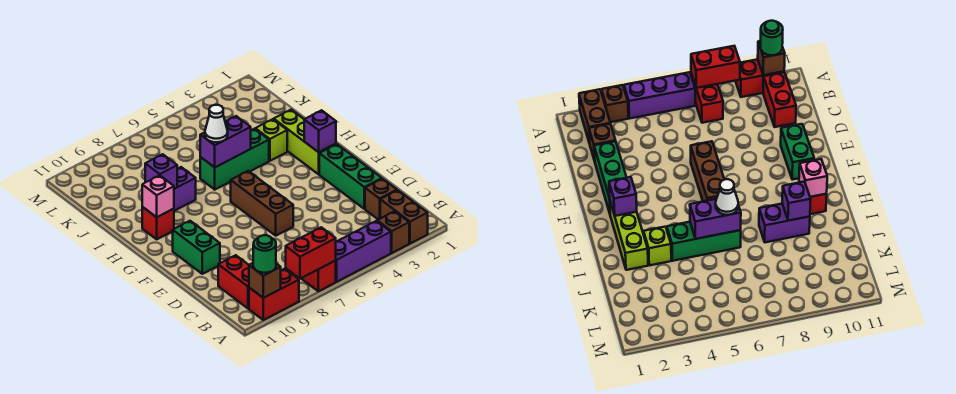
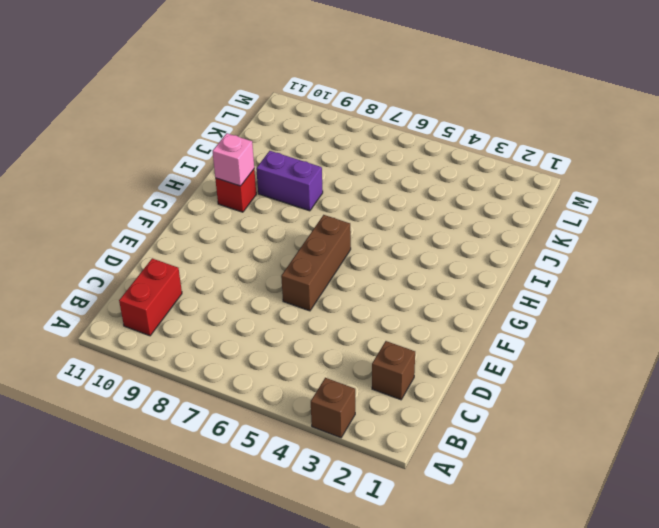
none -> brown 1x2 brick [380,190,428,244]
none -> purple 1x3 brick [335,221,391,282]
none -> red 1x2 brick [301,261,336,291]

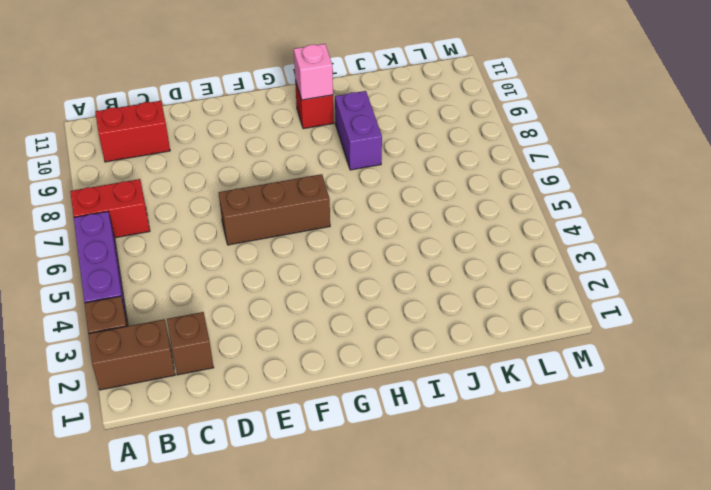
none -> red 1x2 brick [249,269,299,320]
none -> green 1x3 brick [319,144,382,209]
none -> green 1x2 brick [173,221,220,274]

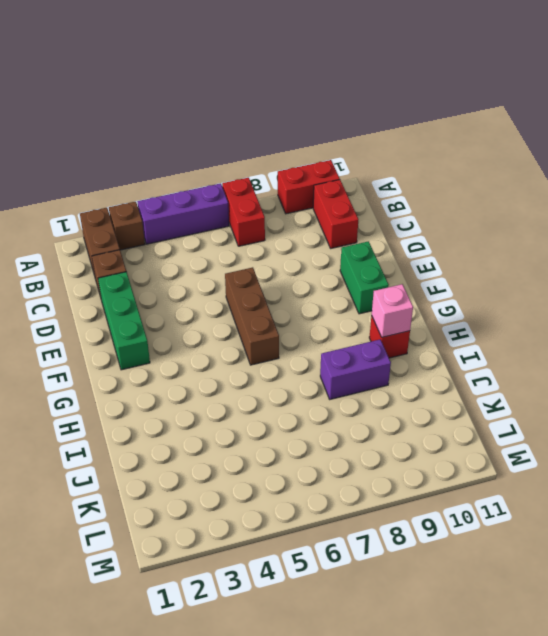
none -> lime 1x3 brick [274,110,336,174]
none -> lime 1x1 brick [255,119,287,161]
none -> green 1x3 brick [200,129,269,190]

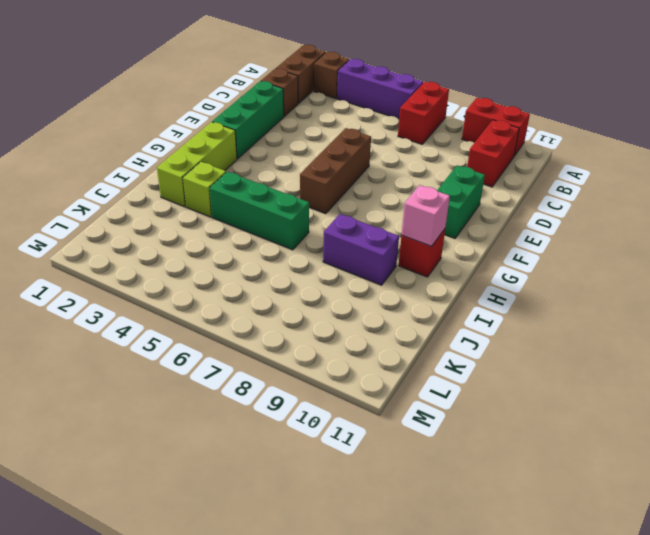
none -> red 1x2 brick [286,227,336,279]
none -> brown 1x1 brick [249,263,281,298]
none -> purple 1x1 brick [304,110,336,152]

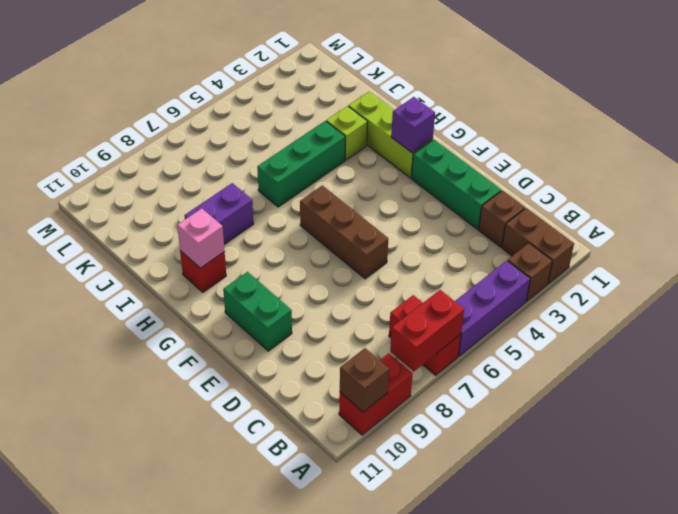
none -> red 1x2 brick [218,255,249,309]
none -> purple 1x2 brick [200,116,251,167]
none -> purple 1x1 brick [145,154,177,189]

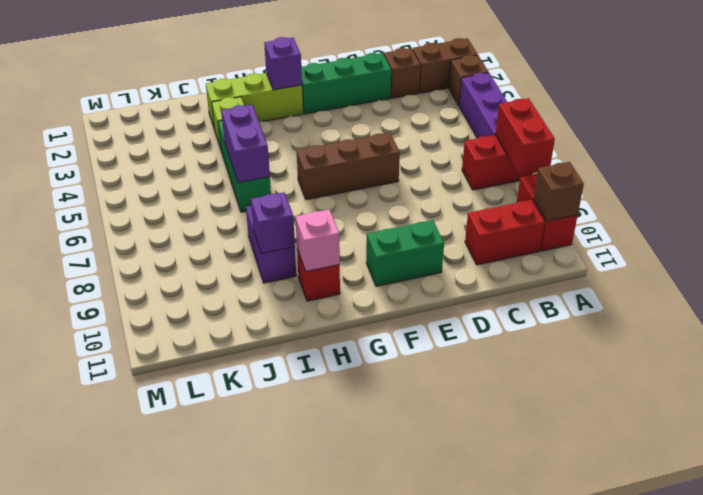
none -> green 1x1 round brick [253,235,276,273]
none -> white 1x1 cone [205,105,228,142]

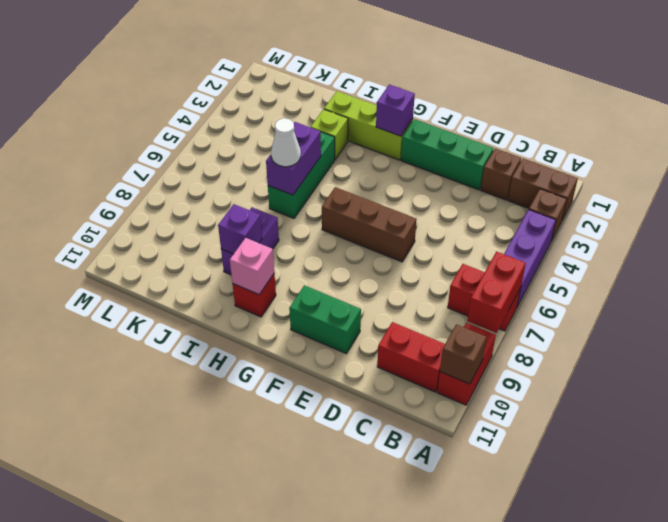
none -> green 1x1 round brick [253,235,276,273]

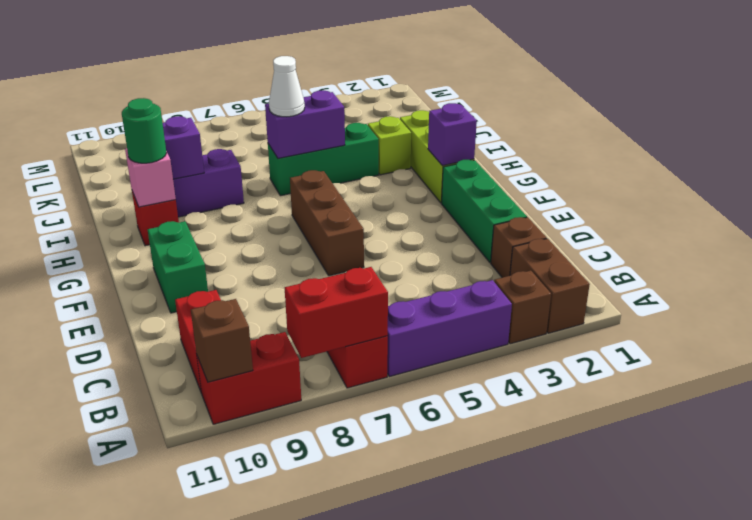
green 1x1 round brick [122,98,166,163] -> green 1x1 round brick moved to [253,235,276,273]

